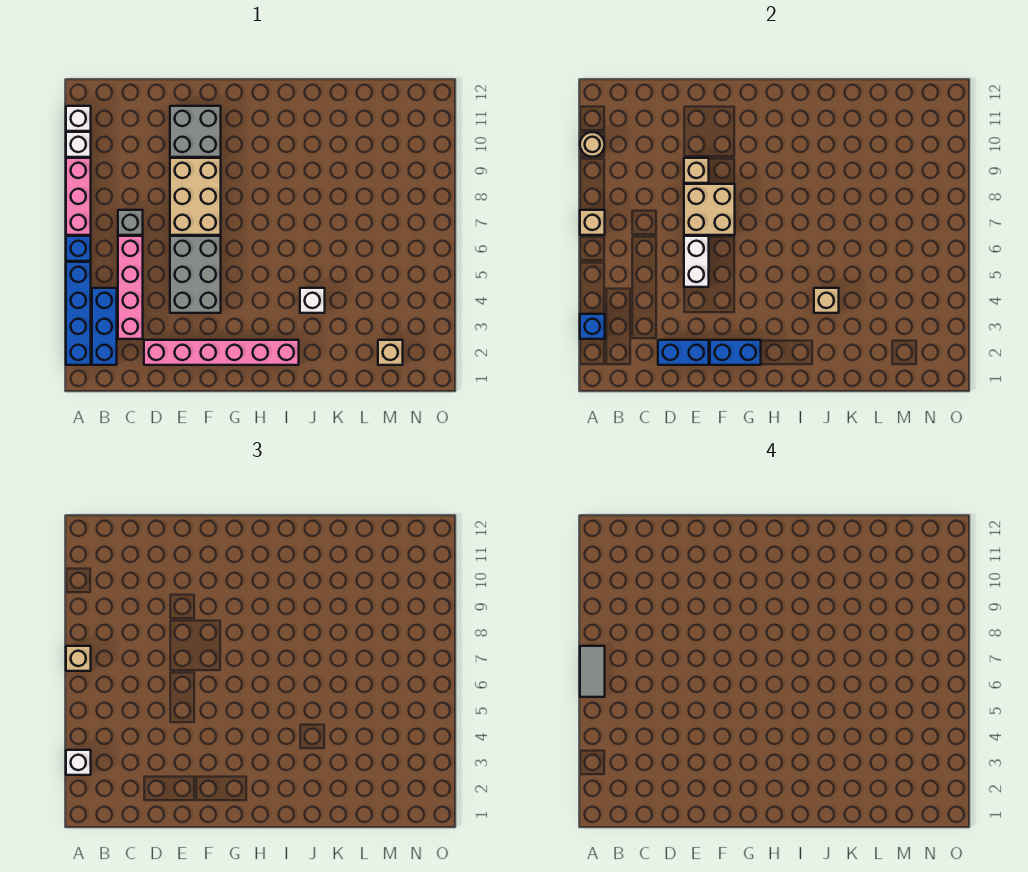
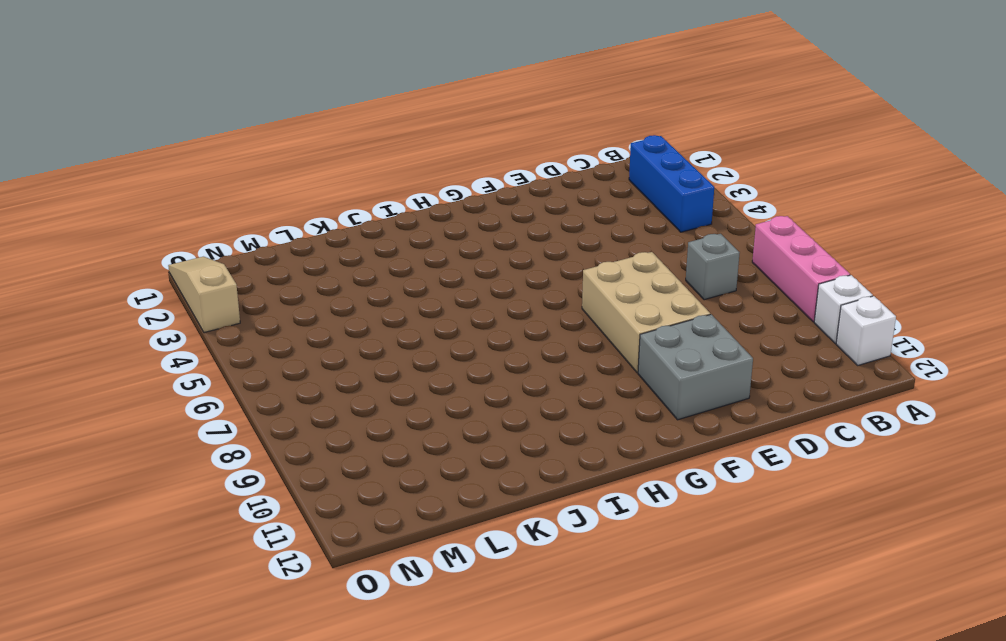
tan 1x3 slope [168,257,240,333] -> none
none -> blue 1x4 brick [66,262,91,365]
none -> blue 1x1 brick [66,236,91,261]
none -> pink 1x4 brick [118,236,143,339]

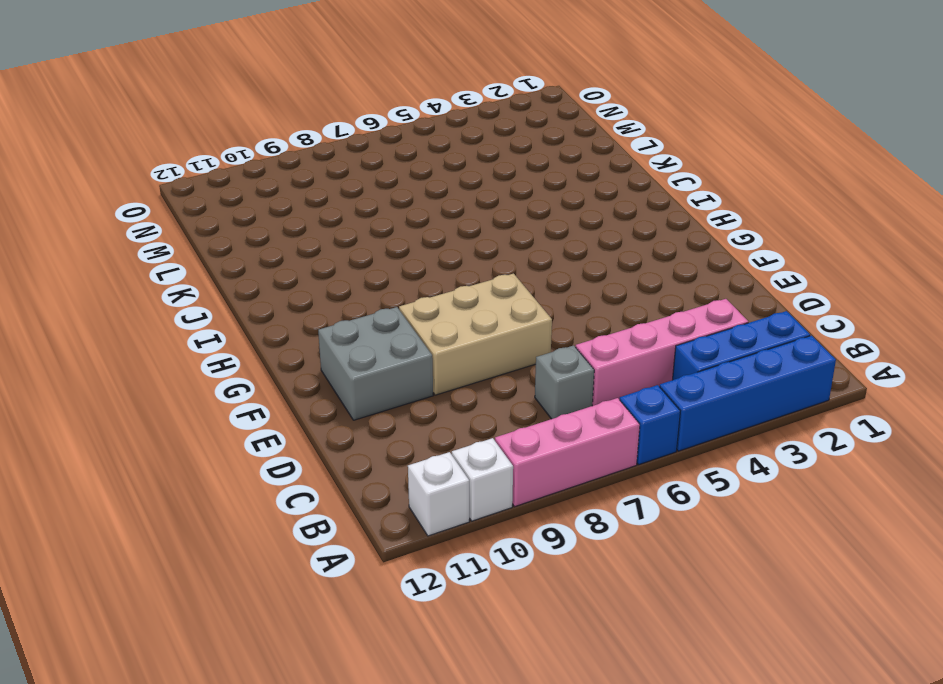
none -> pink 1x6 brick [144,340,299,365]
none -> grey 2x3 brick [170,236,221,313]
none -> white 1x1 brick [300,288,325,313]

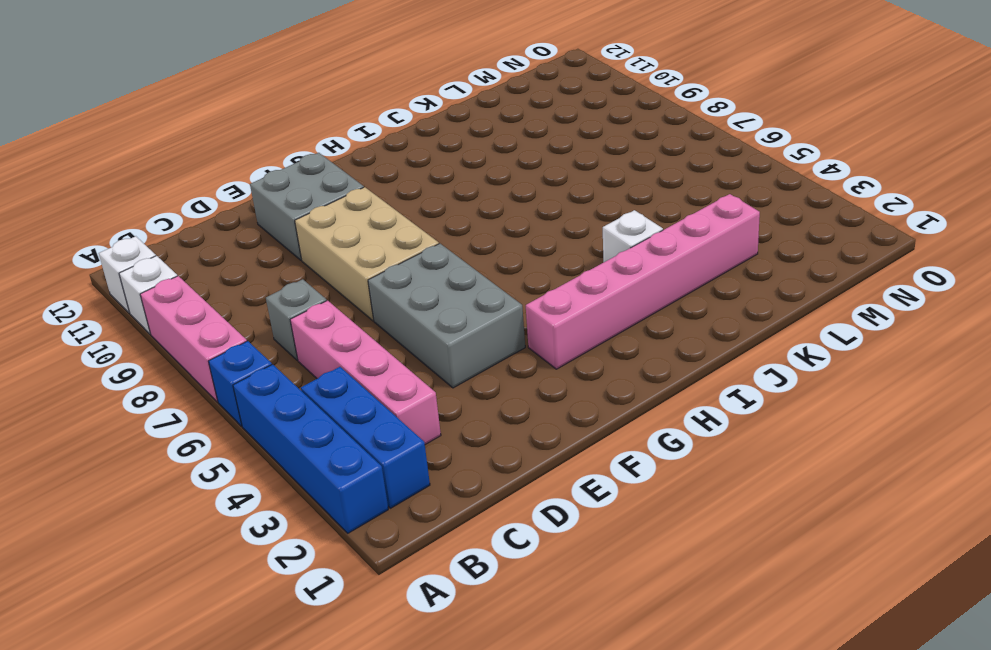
pink 1x6 brick [526,194,760,369] -> pink 1x6 brick moved to [144,340,299,365]
none -> tan 1x1 brick [378,340,403,365]
none -> blue 1x1 brick [580,314,605,339]
none -> tan 1x1 brick [580,210,605,235]

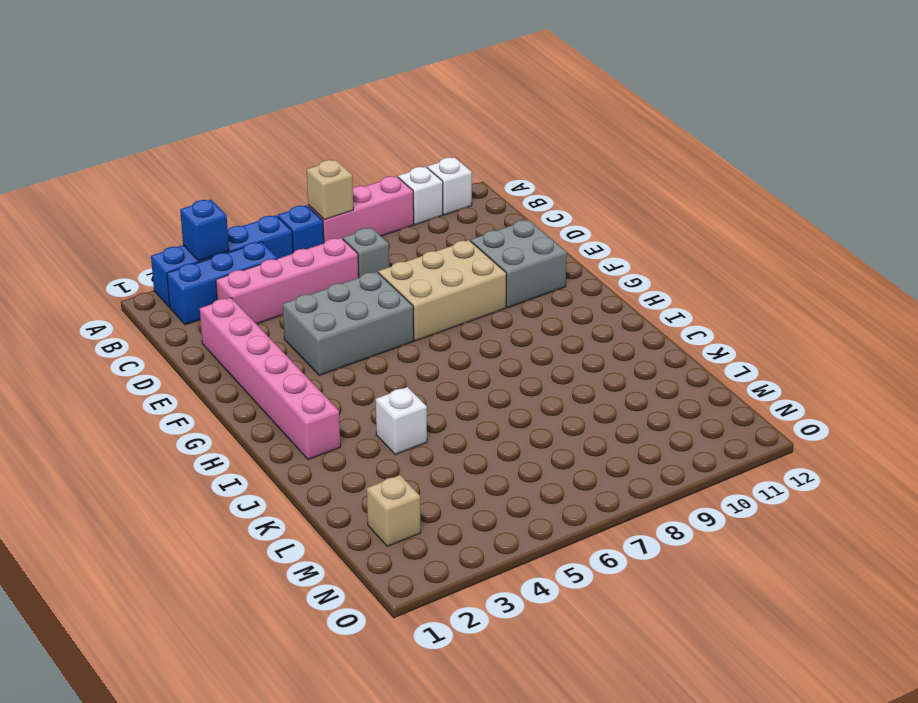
none -> tan 1x1 round brick [580,132,605,157]
none -> blue 1x2 brick [658,340,709,365]
none -> white 1x2 brick [684,236,709,287]

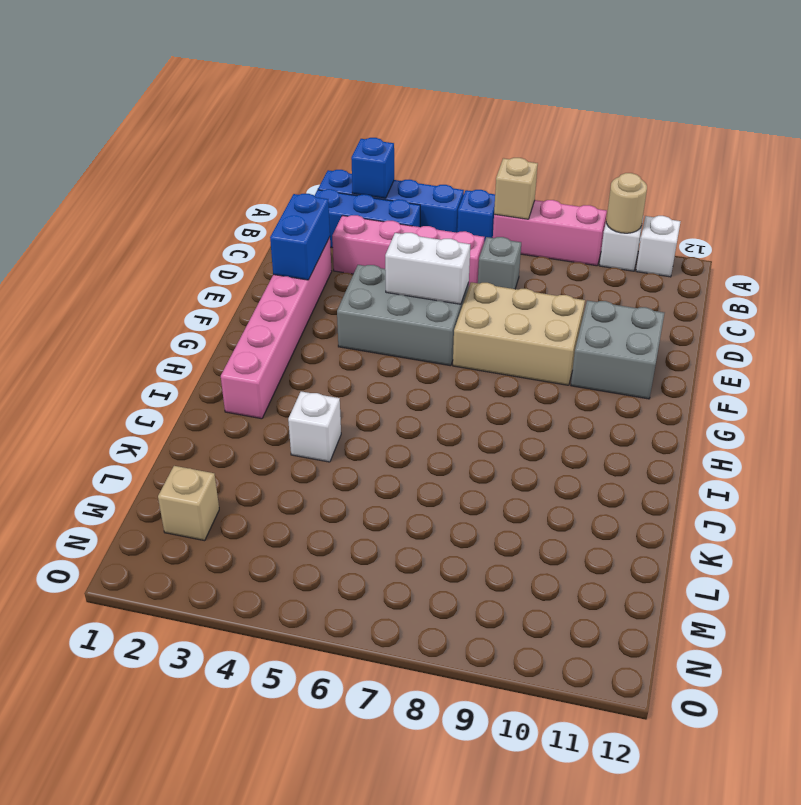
none -> tan 2x2 brick [684,184,735,235]
none -> tan 1x1 brick [684,158,709,183]
none -> blue 1x2 brick [710,340,761,365]

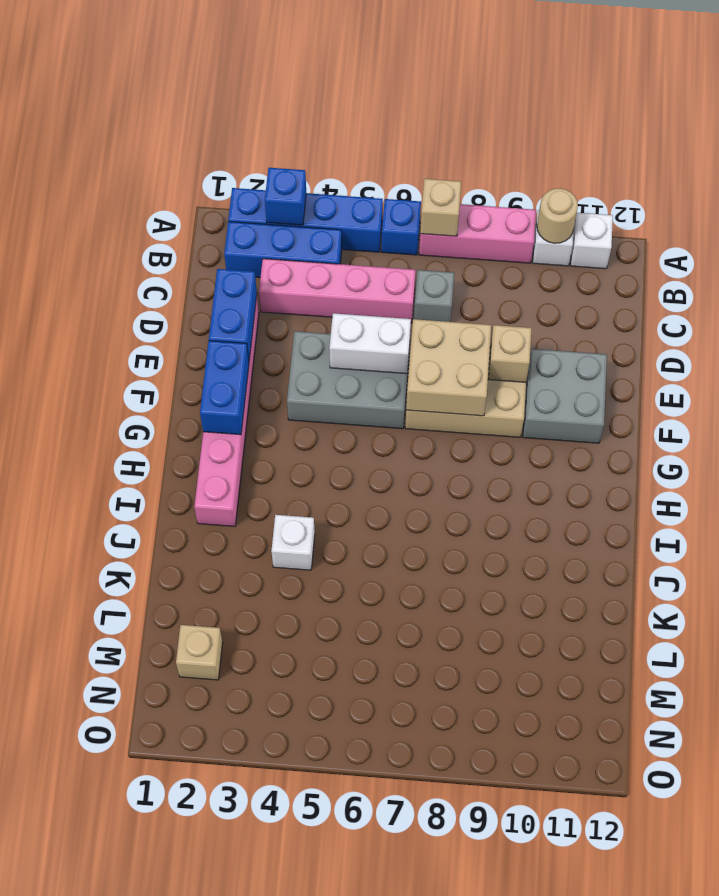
none -> tan 1x1 brick [814,288,839,313]
none -> white 1x1 brick [66,750,91,775]
none -> tan 1x1 brick [66,646,91,671]

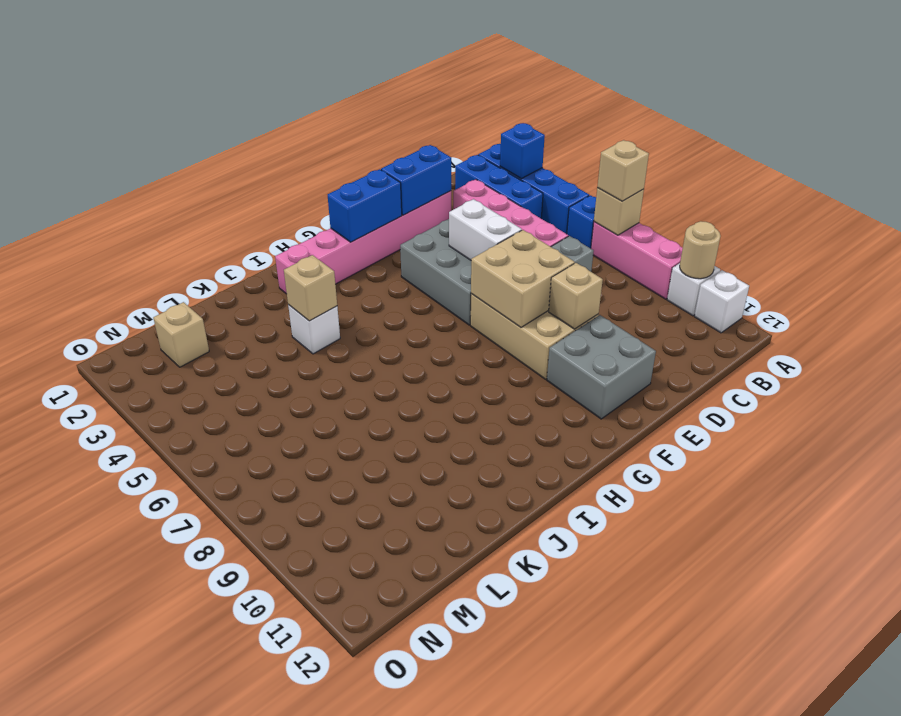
none -> white 1x1 brick [66,750,91,775]
none -> grey 1x2 tile [580,646,605,697]

